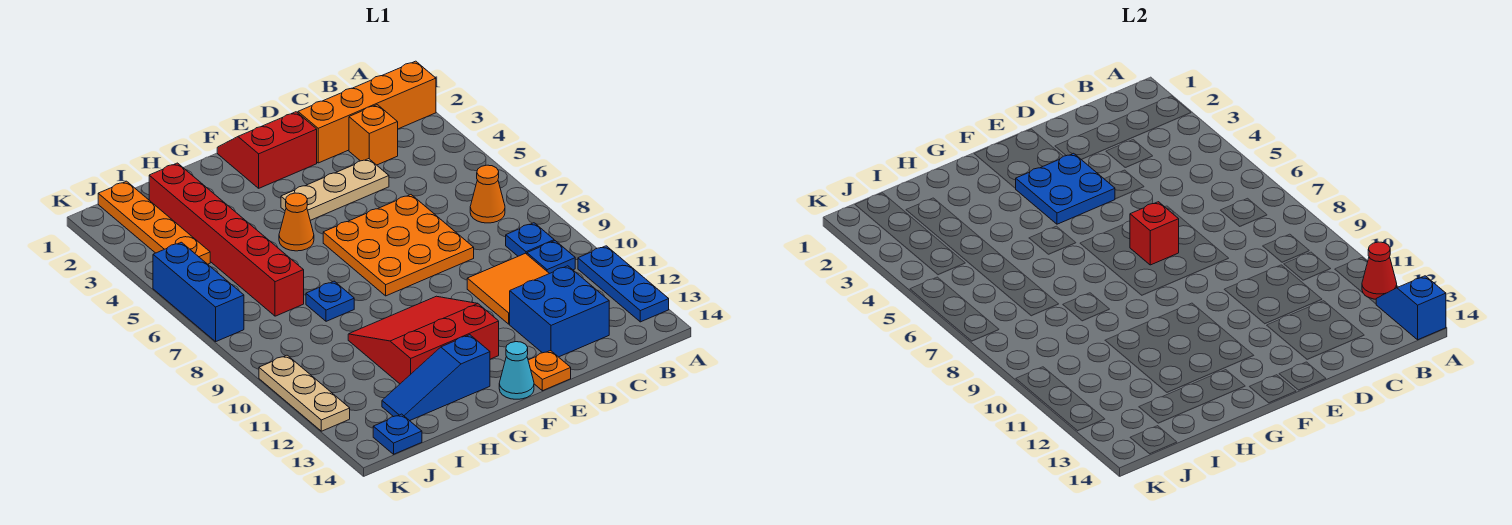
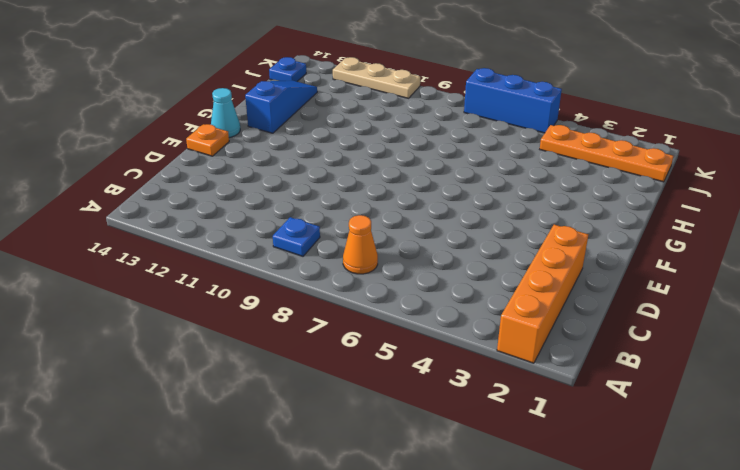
none -> blue 1x3 plate [578,246,669,322]
none -> blue 1x1 plate [527,241,575,274]
none -> orange 1x1 brick [349,105,398,165]

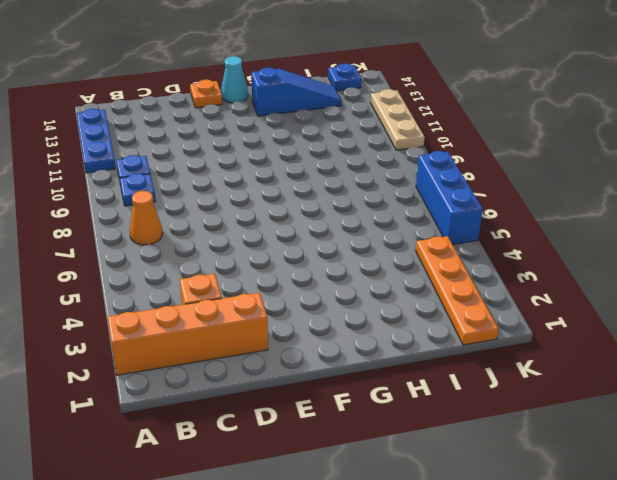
none -> orange 2x2 tile [467,253,549,324]
none -> blue 2x2 brick [510,266,609,357]
none -> tan 1x3 plate [281,159,389,220]

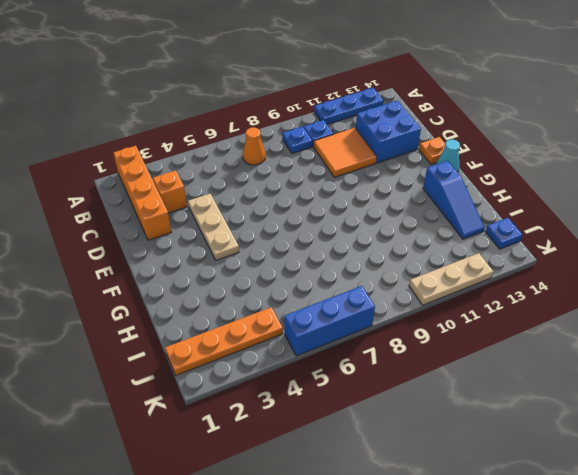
none -> orange 3x3 plate [323,195,474,296]
none -> red 2x2 slope [217,112,317,188]
none -> red 3x3 slope [348,296,499,384]

